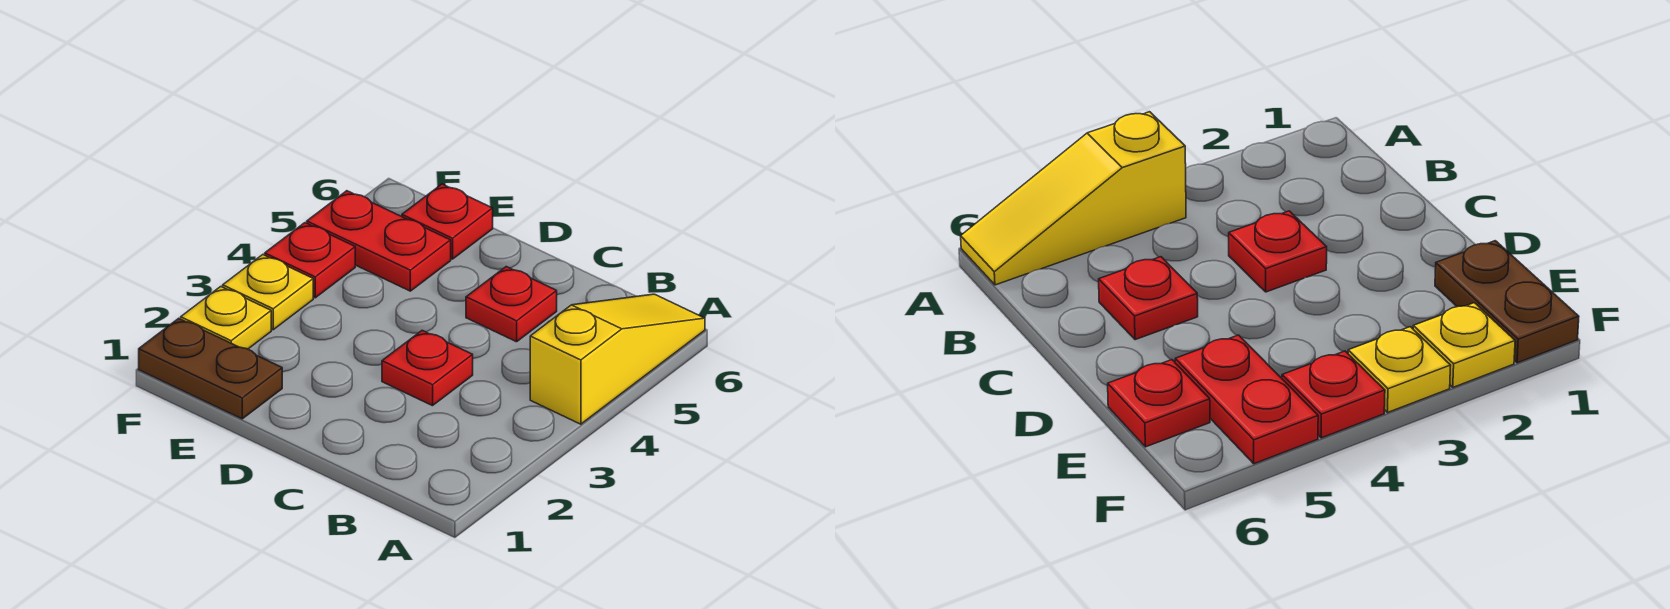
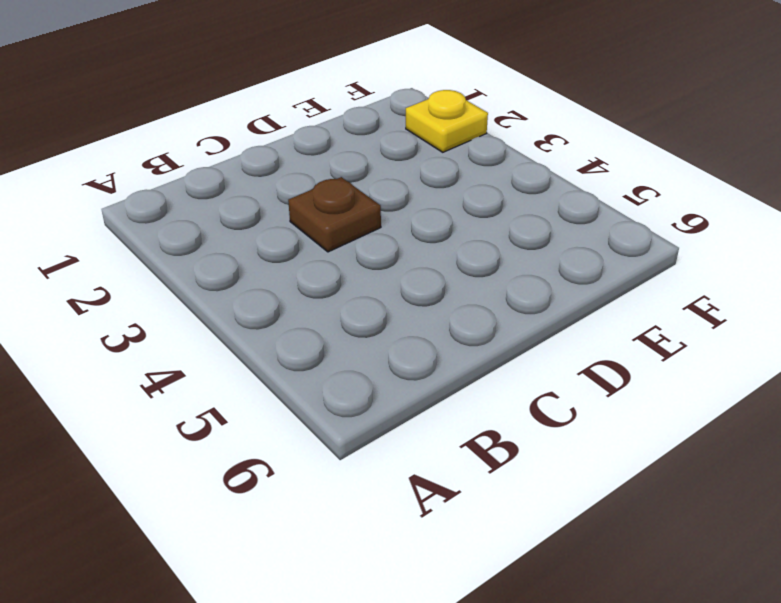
brown 1x1 plate [288,177,381,252] -> red 1x1 plate [382,331,473,406]
none -> yellow 1x3 slope [530,294,705,424]
none -> red 1x1 plate [466,267,557,342]

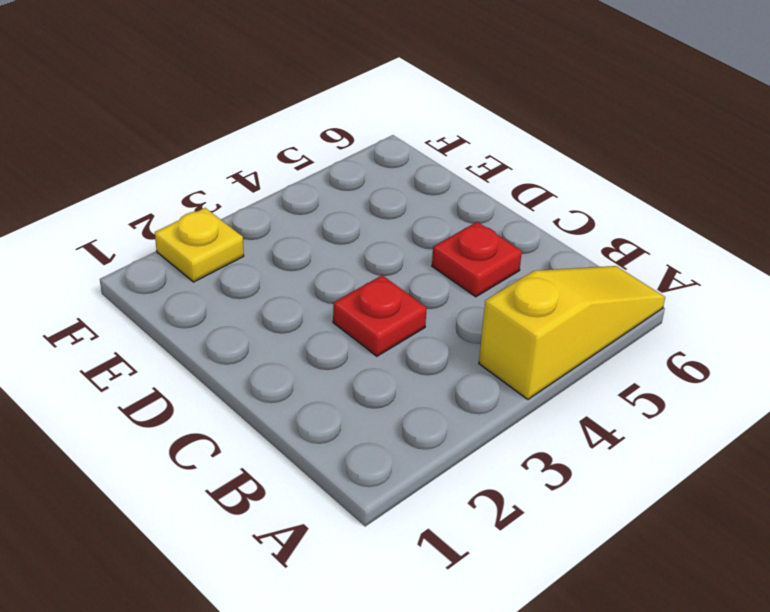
none -> brown 1x2 plate [139,318,282,419]
none -> red 1x2 plate [307,191,451,291]

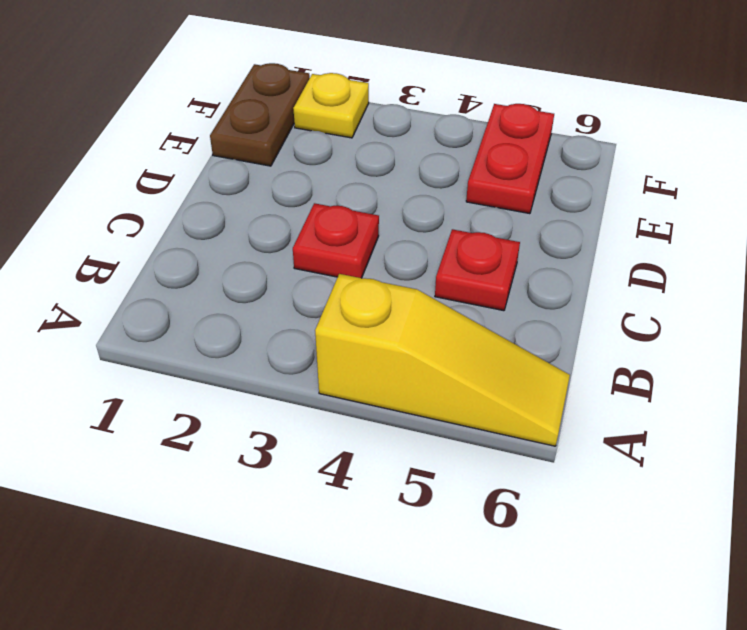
none -> red 1x1 plate [402,184,493,259]
none -> yellow 1x1 plate [223,255,313,330]

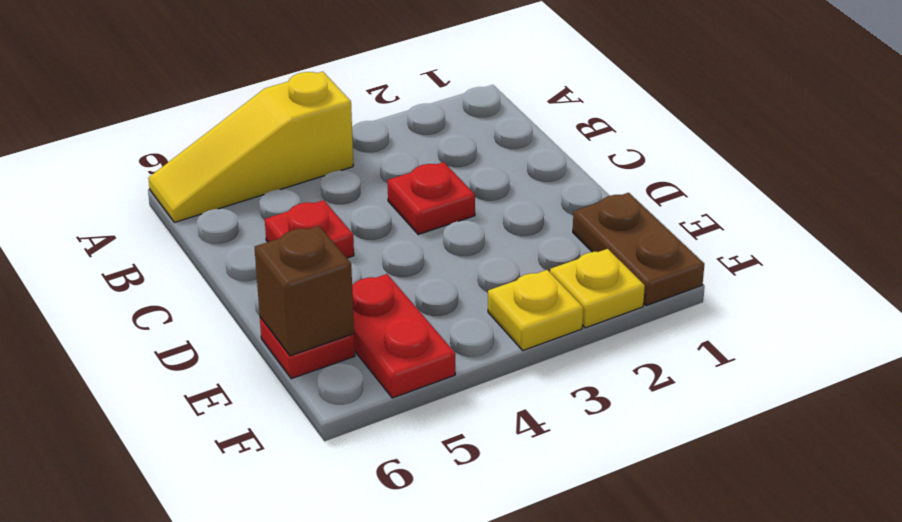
brown 1x1 brick [255,226,354,356] -> none
none -> red 1x1 plate [265,223,355,298]

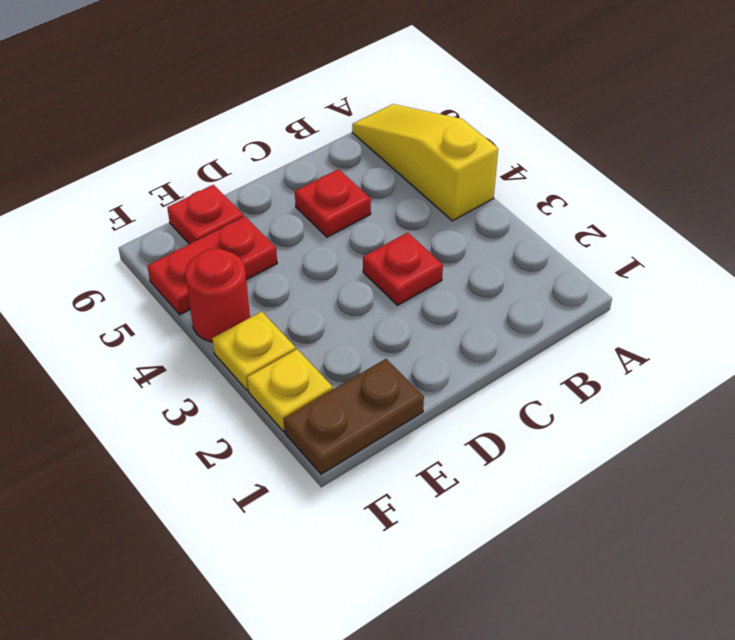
red 1x1 round brick [185,248,250,342] -> red 1x1 plate [265,223,355,298]

